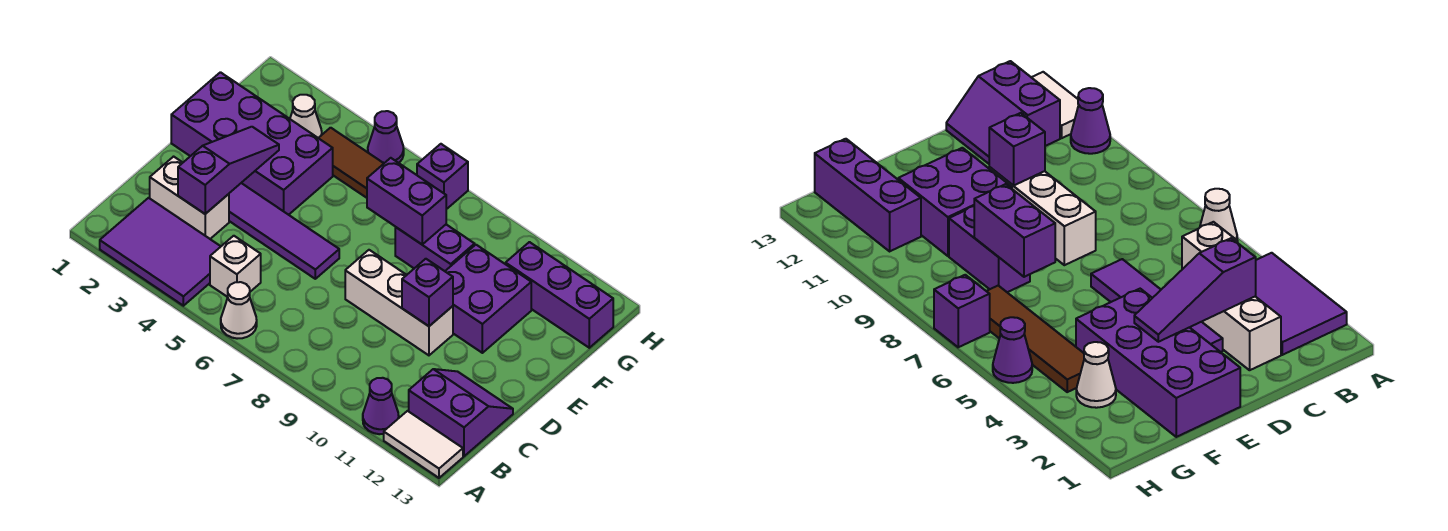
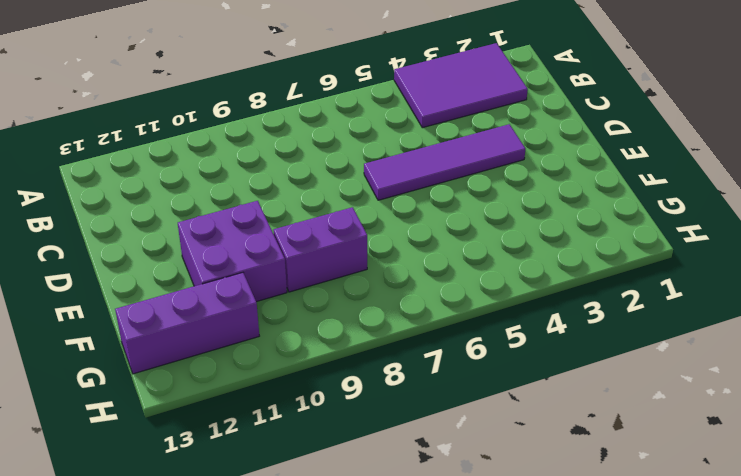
none -> white 1x1 cone [221,282,257,339]
none -> purple 1x1 cone [363,378,399,434]
none -> white 1x2 tile [384,411,463,478]

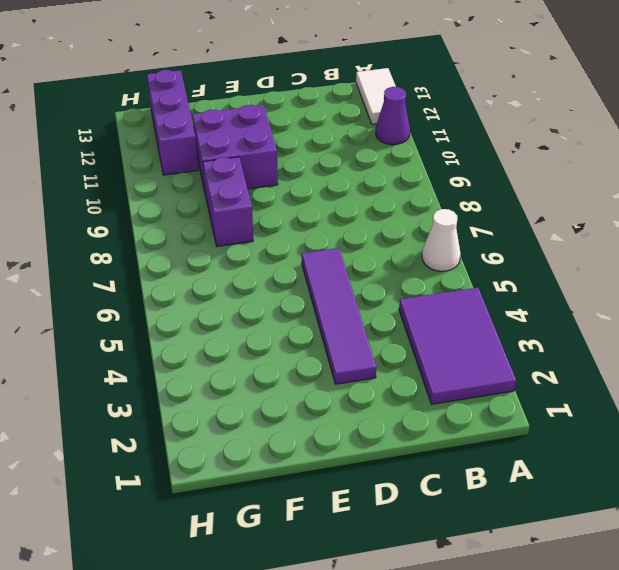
none -> white 1x1 brick [210,236,261,297]
none -> purple 2x2 slope [409,369,513,456]
none -> white 1x2 brick [150,157,229,239]

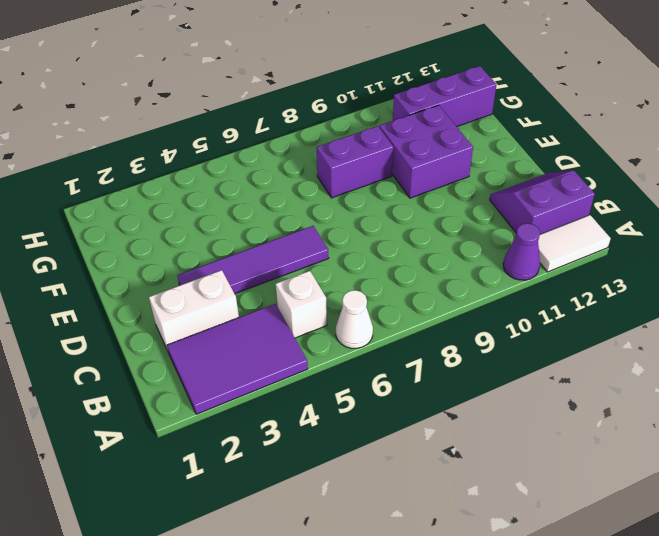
none -> white 1x3 brick [345,250,453,355]
none -> purple 2x4 brick [171,72,333,215]
none -> white 1x1 cone [290,95,322,138]

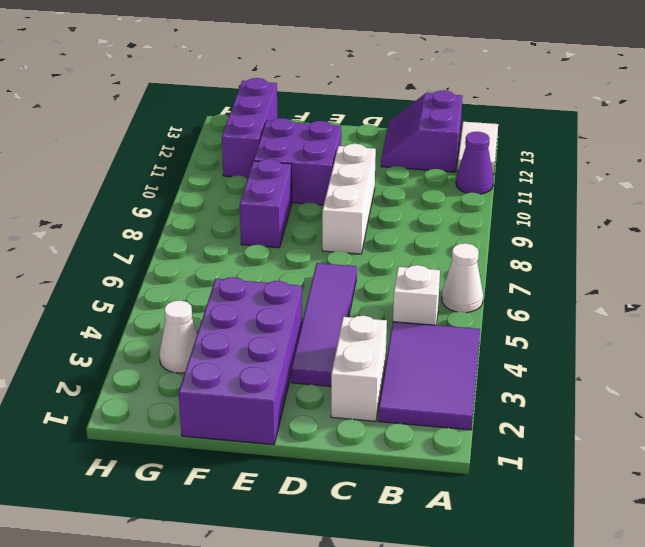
none -> brown 1x4 tile [319,128,384,198]
none -> purple 1x1 cone [368,111,404,163]
none -> purple 1x1 brick [417,144,468,209]

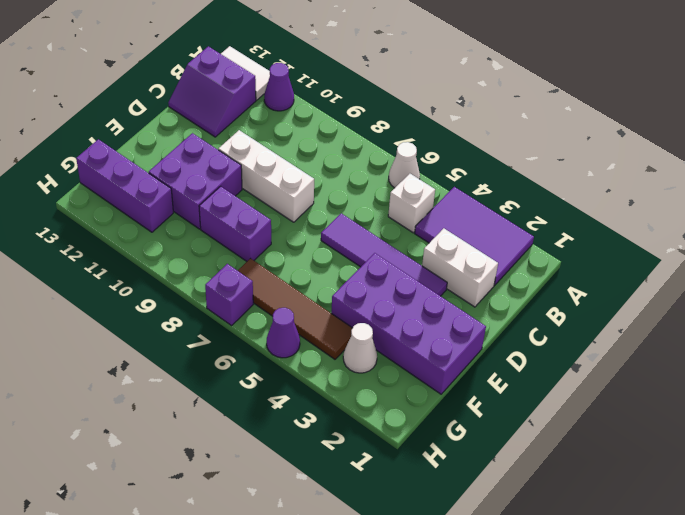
none -> purple 1x3 slope [178,127,279,214]
none -> purple 1x1 brick [402,259,453,326]
none -> purple 1x2 brick [367,158,446,244]

